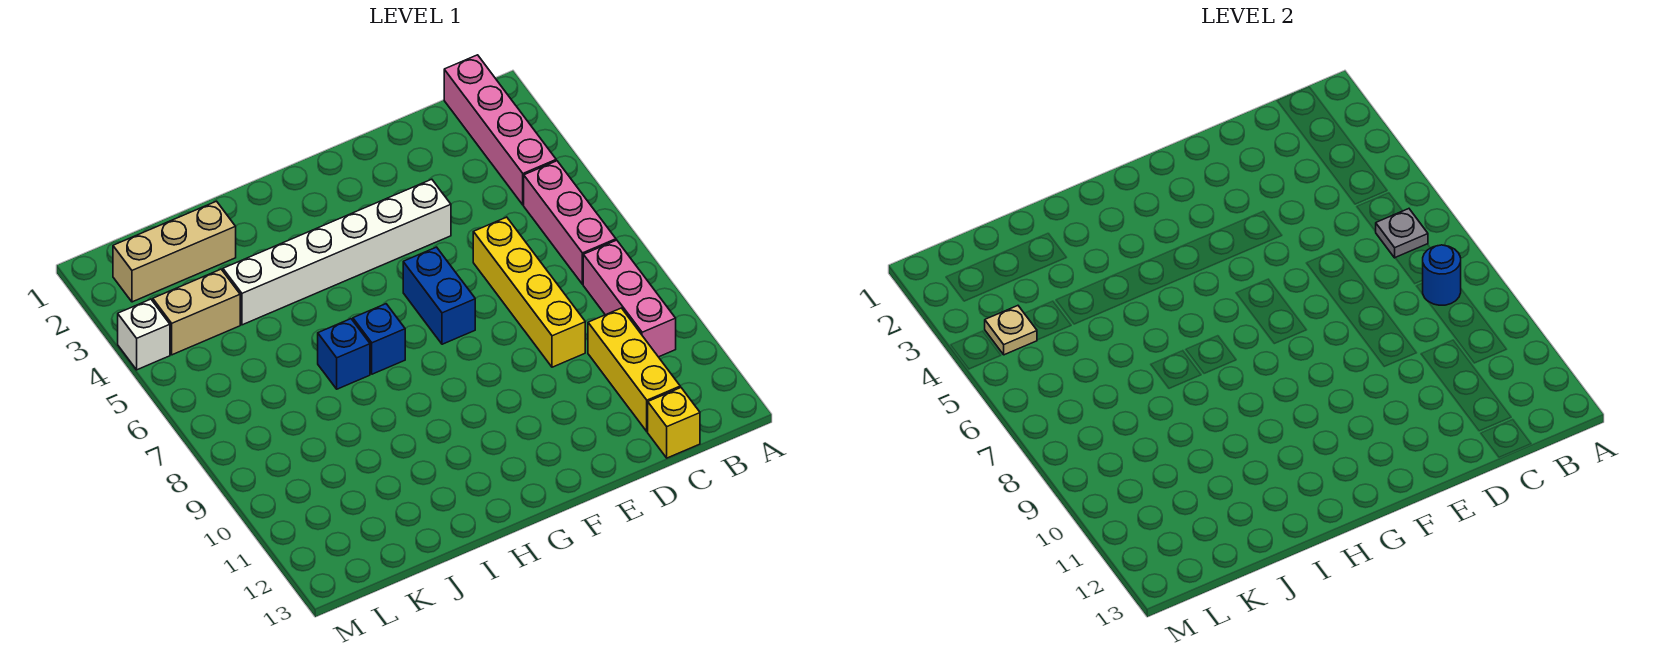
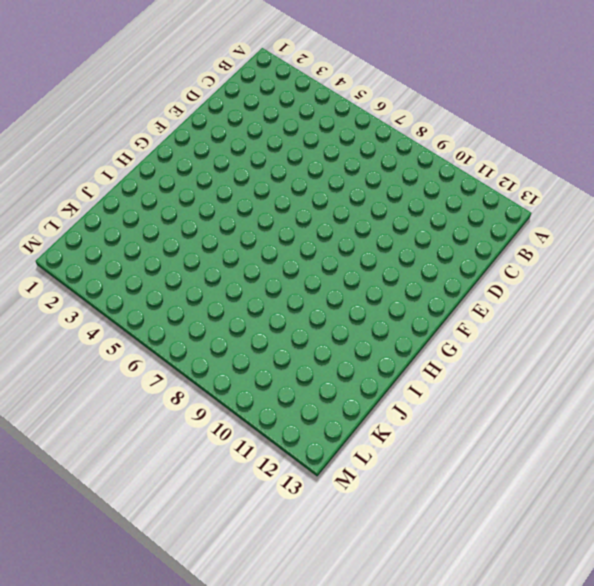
none -> pink 1x4 brick [444,55,556,205]
none -> pink 1x3 brick [524,161,616,284]
none -> pink 1x3 brick [583,240,676,357]

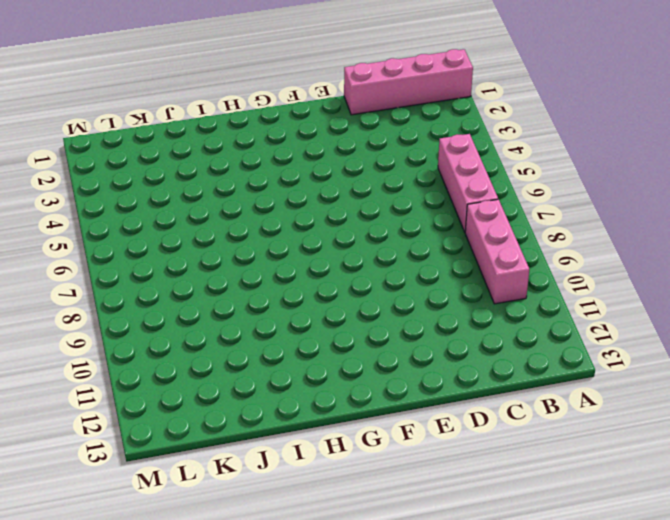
pink 1x4 brick [344,49,473,115] -> pink 1x4 brick turned to [444,55,556,205]
none -> yellow 1x3 brick [588,308,680,432]
none -> yellow 1x1 brick [648,388,700,458]
none -> yellow 1x4 brick [473,217,585,367]

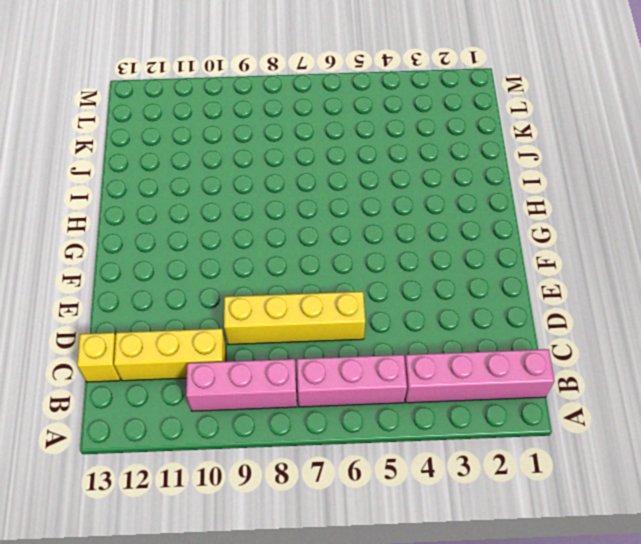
none -> white 1x6 brick [223,179,451,325]
none -> blue 1x2 brick [403,247,475,344]
none -> blue 1x1 brick [353,304,405,374]

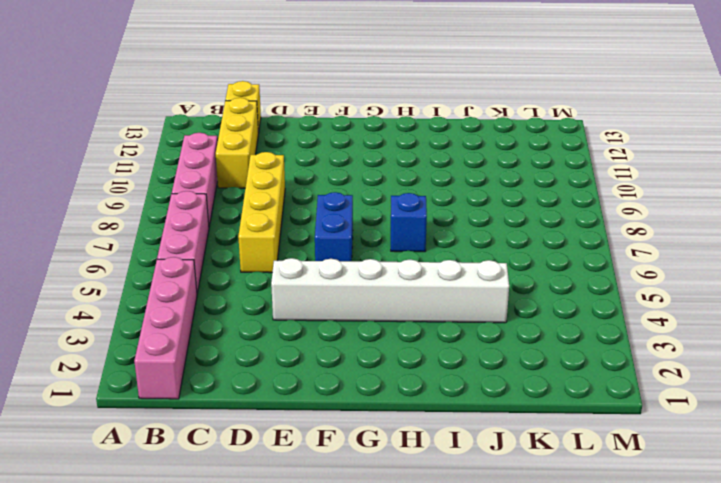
none -> blue 1x1 brick [318,319,370,389]
none -> tan 1x3 brick [113,201,236,302]
none -> tan 1x2 brick [153,269,240,355]

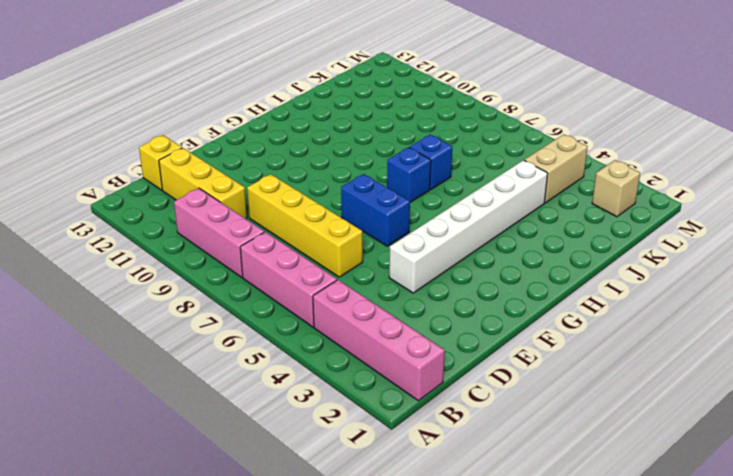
tan 1x1 brick [592,160,640,217] -> tan 1x3 brick [113,201,236,302]
none -> white 1x1 brick [118,299,170,370]
none -> grey 1x1 plate [1375,209,1428,258]
none -> blue 1x1 round brick [1422,245,1461,305]

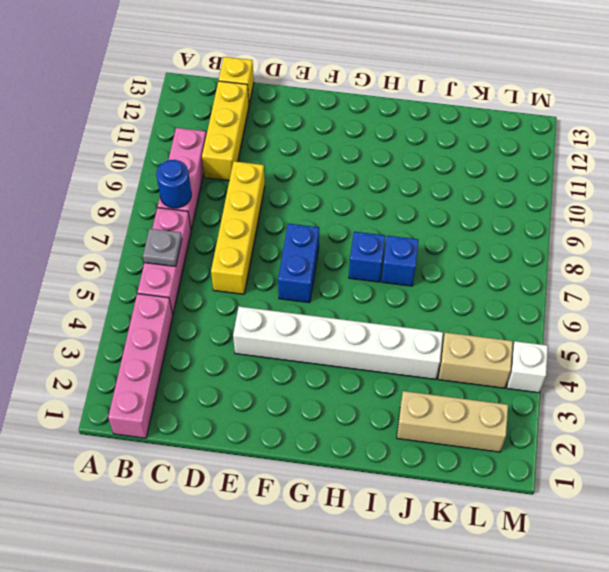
none -> tan 1x1 plate [985,306,1037,355]

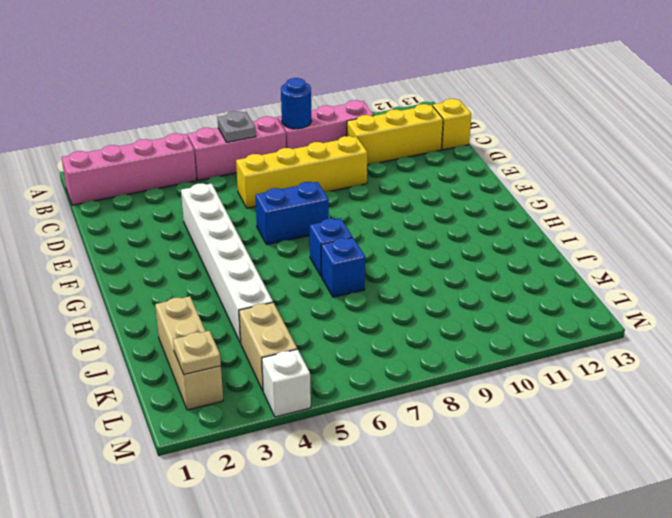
tan 1x1 plate [173,331,221,375] -> tan 1x1 plate moved to [985,306,1037,355]

